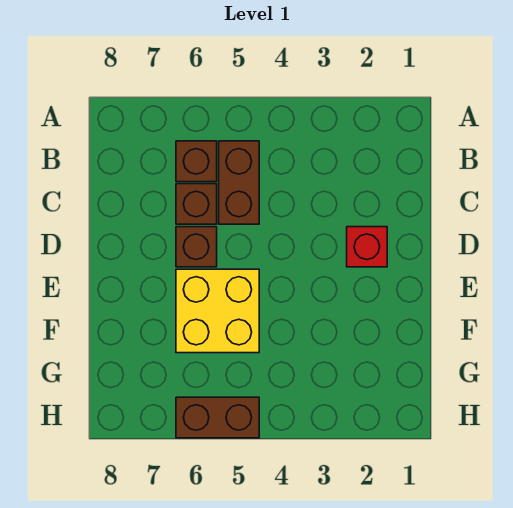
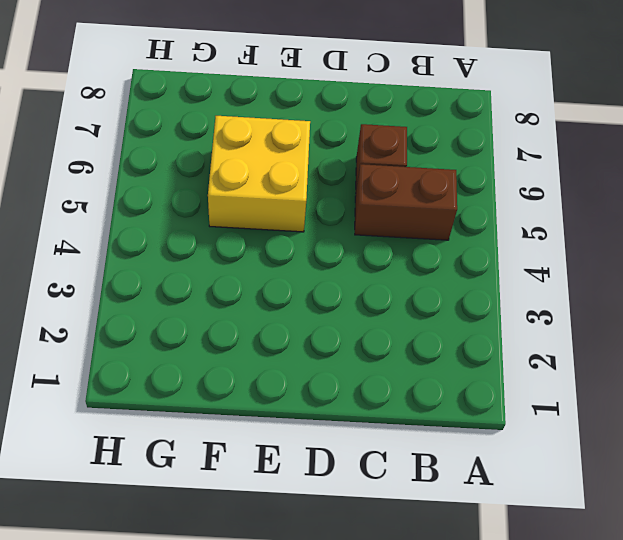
none -> brown 1x1 brick [176,141,217,182]
none -> red 1x1 brick [347,227,387,267]

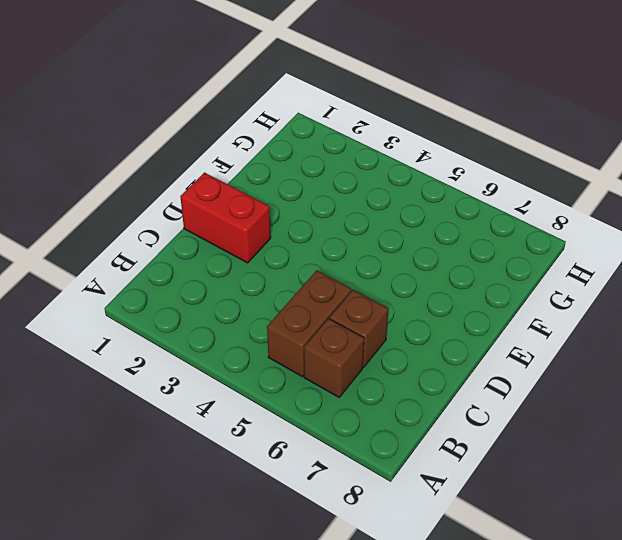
red 1x2 brick [180,173,271,263] -> red 1x1 brick [347,227,387,267]
none -> brown 1x1 brick [176,227,217,267]
none -> yellow 2x2 brick [176,269,259,353]

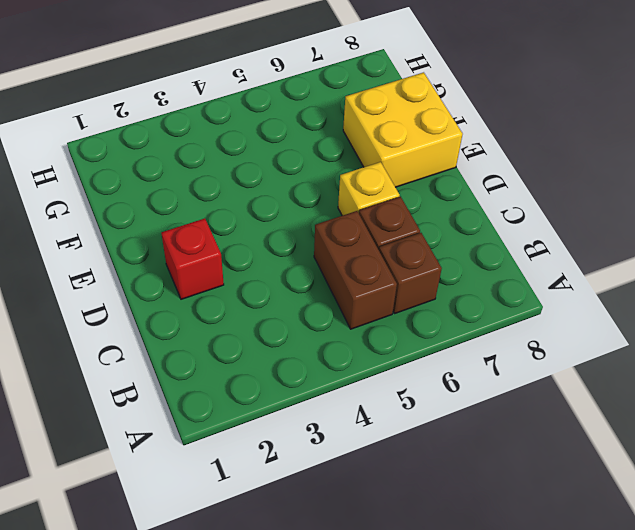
yellow 1x1 brick [338,162,400,216] -> brown 1x1 brick [176,227,217,267]
yellow 2x2 brick [343,72,463,187] -> yellow 2x2 brick moved to [176,269,259,353]
none -> brown 1x2 brick [176,397,259,438]

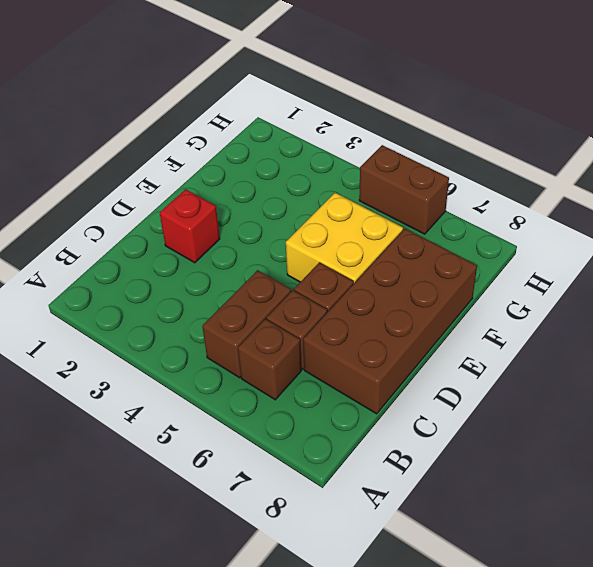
brown 2x4 brick [303,229,477,414] -> none

